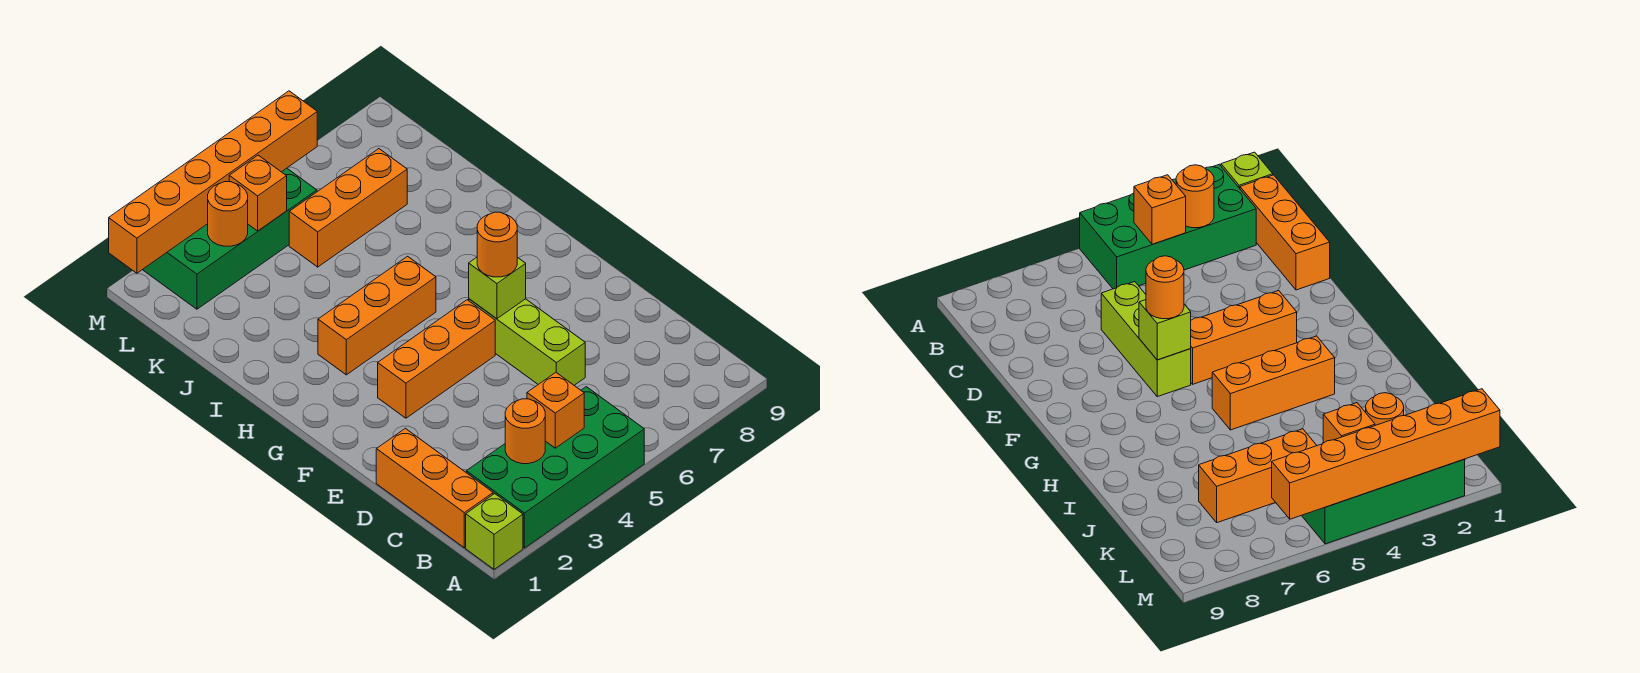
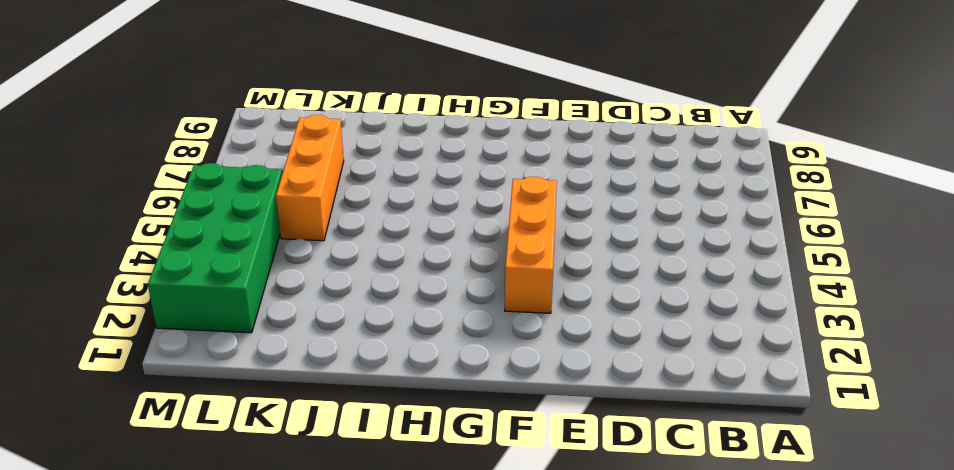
none -> lime 1x1 brick [466,494,523,569]
none -> green 2x4 brick [466,387,644,548]
none -> orange 1x3 brick [376,428,493,548]

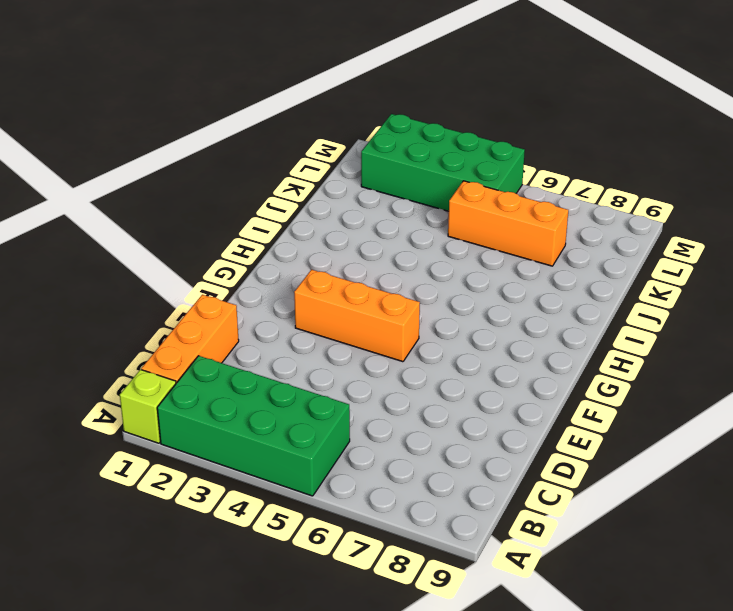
none -> lime 1x3 brick [469,299,585,385]
none -> orange 1x3 brick [318,256,436,375]
none -> orange 1x1 round brick [505,399,545,464]

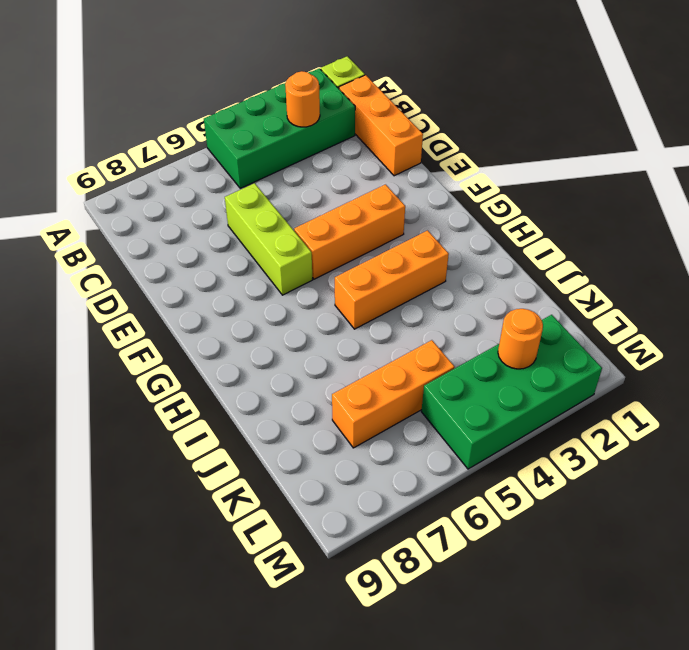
none -> orange 1x1 brick [527,372,584,448]
none -> lime 1x1 brick [469,257,526,319]
none -> orange 1x1 brick [229,155,287,231]

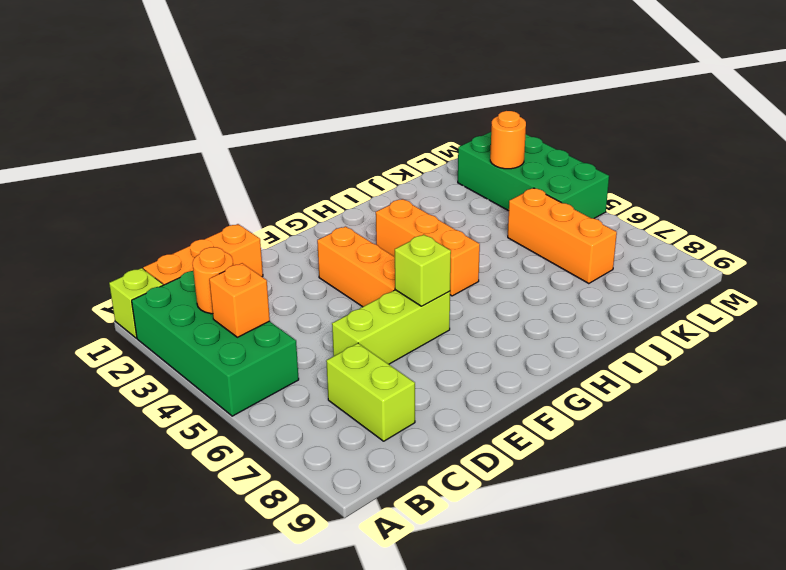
lime 1x2 brick [326,343,415,441] -> none
none -> orange 1x1 brick [229,155,287,231]
none -> orange 1x6 brick [109,91,317,273]
none -> orange 1x1 round brick [477,212,517,277]

